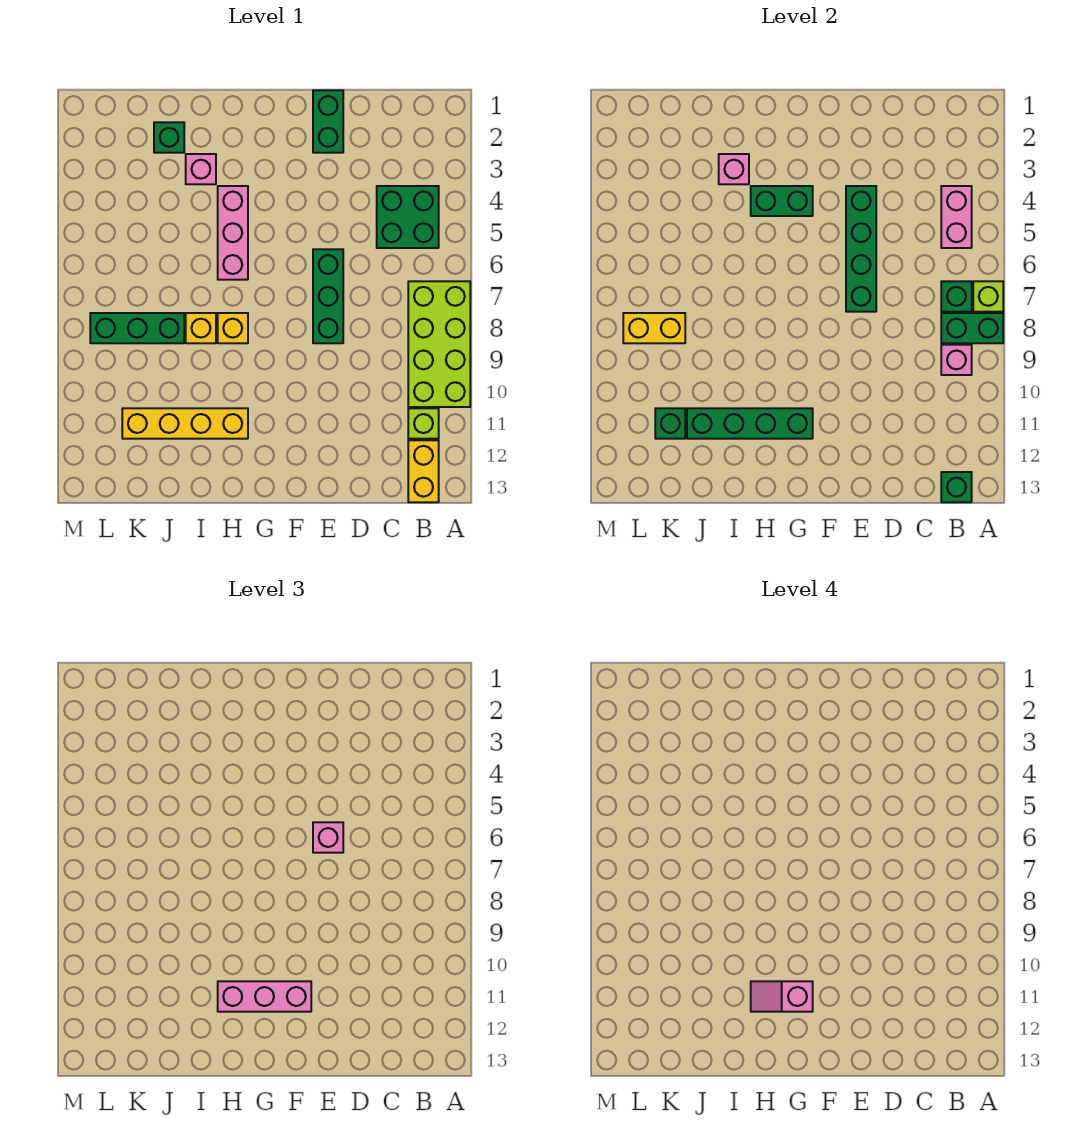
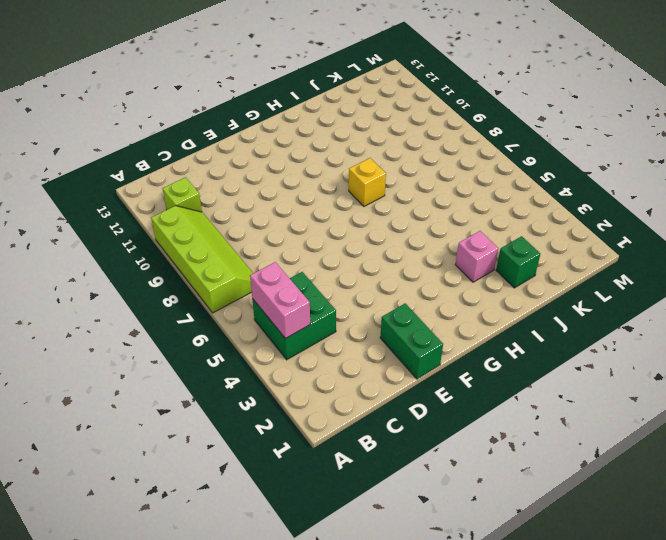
lime 2x4 slope [151,206,253,313] -> lime 2x4 brick [408,281,470,407]
none -> yellow 1x2 brick [408,440,439,502]
none -> green 1x3 brick [313,249,343,343]
none -> pink 1x3 brick [218,186,248,280]

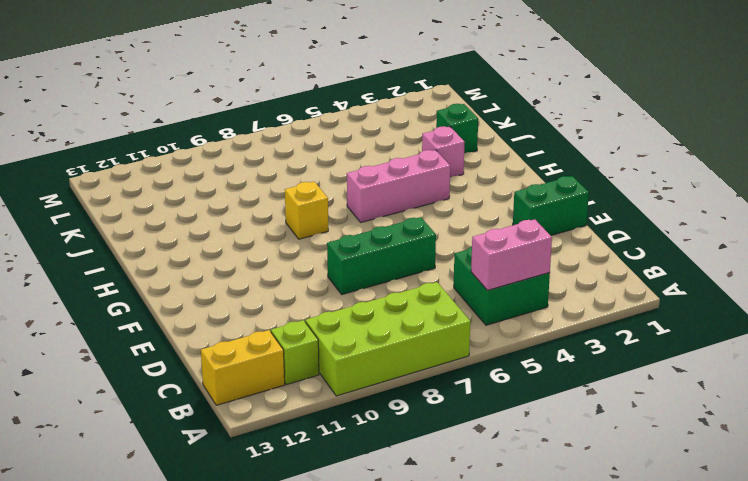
none -> yellow 1x4 brick [122,408,248,439]
none -> yellow 1x1 brick [186,313,216,343]
none -> green 1x3 brick [90,313,184,343]

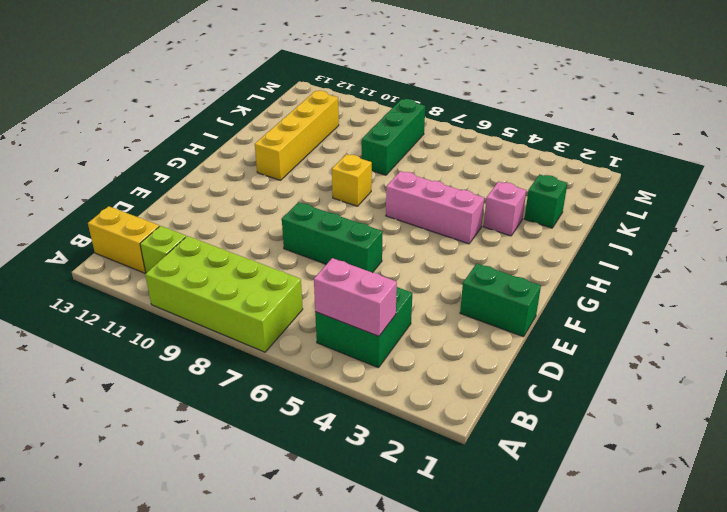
none -> yellow 1x1 brick [186,313,216,343]
none -> lime 1x1 brick [973,281,1003,312]
none -> green 1x2 brick [941,313,1003,343]

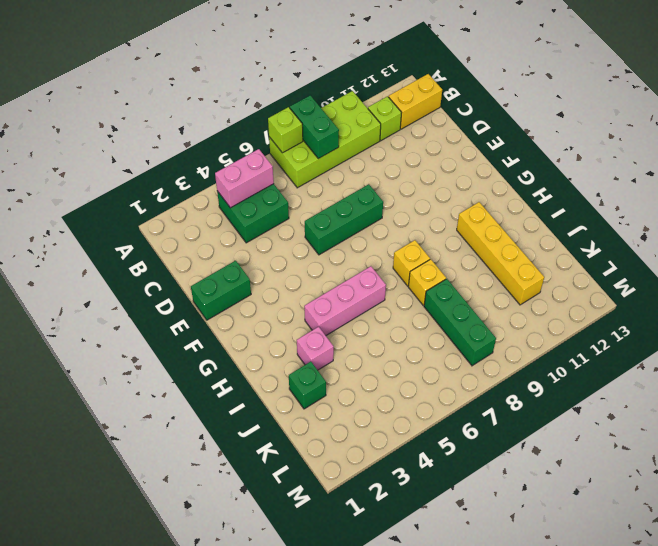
none -> green 1x1 brick [941,281,972,312]
none -> pink 1x1 brick [941,345,972,375]
none -> green 1x1 brick [941,472,972,502]

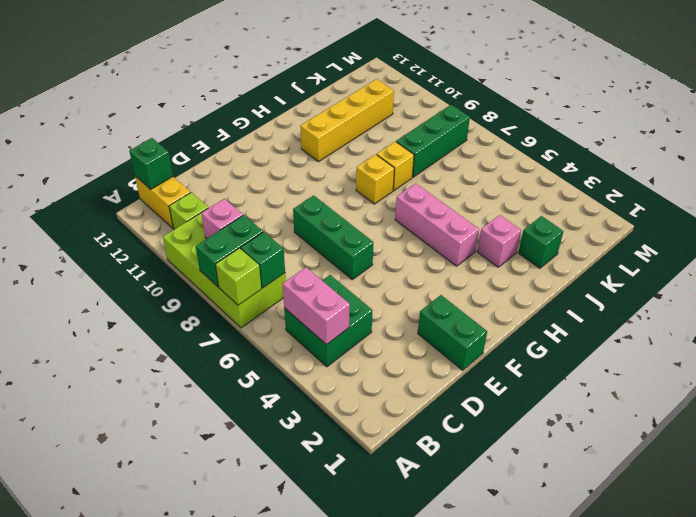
none -> green 1x4 brick [846,186,876,312]
none -> green 1x2 brick [751,186,813,216]
none -> green 1x4 brick [687,408,813,439]

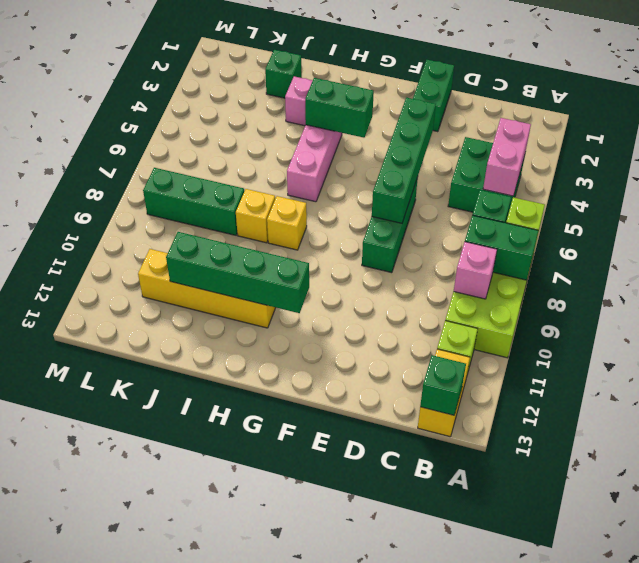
none -> pink 1x1 brick [719,154,749,184]
none -> yellow 1x2 brick [623,313,685,343]
none -> green 1x1 brick [655,408,685,439]

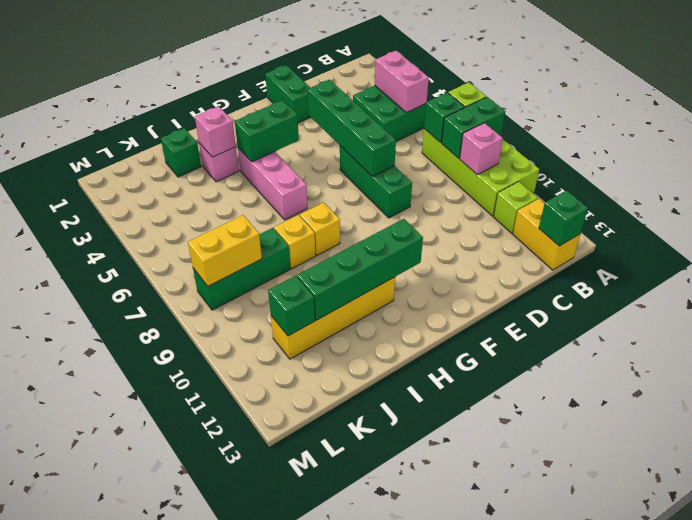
none -> pink 1x1 brick [313,822,343,853]
none -> pink 1x3 brick [218,981,311,1012]
none -> pink 1x2 slope [751,981,813,1012]

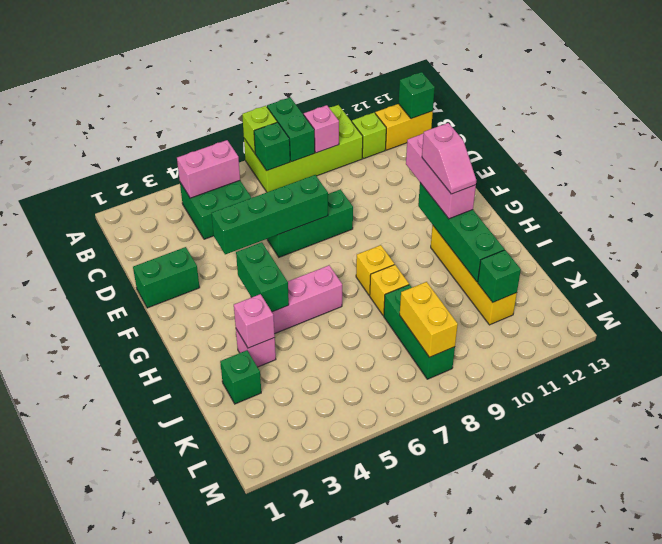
none -> pink 1x1 brick [313,822,343,853]

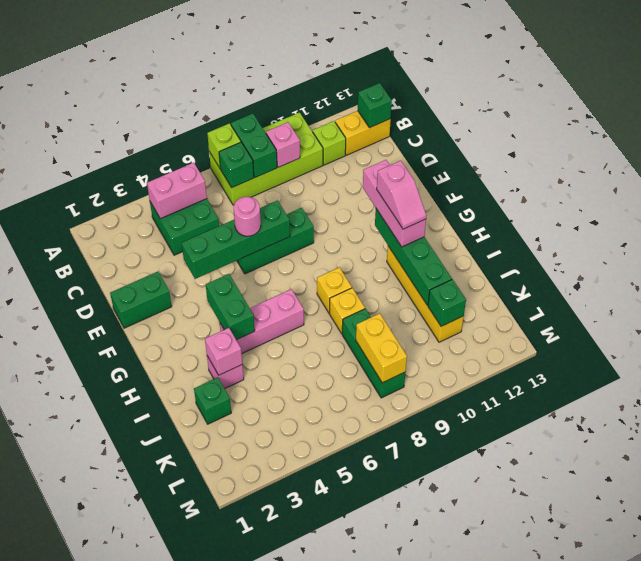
pink 1x1 round brick [234,197,261,236] -> pink 1x1 brick [313,822,343,853]

